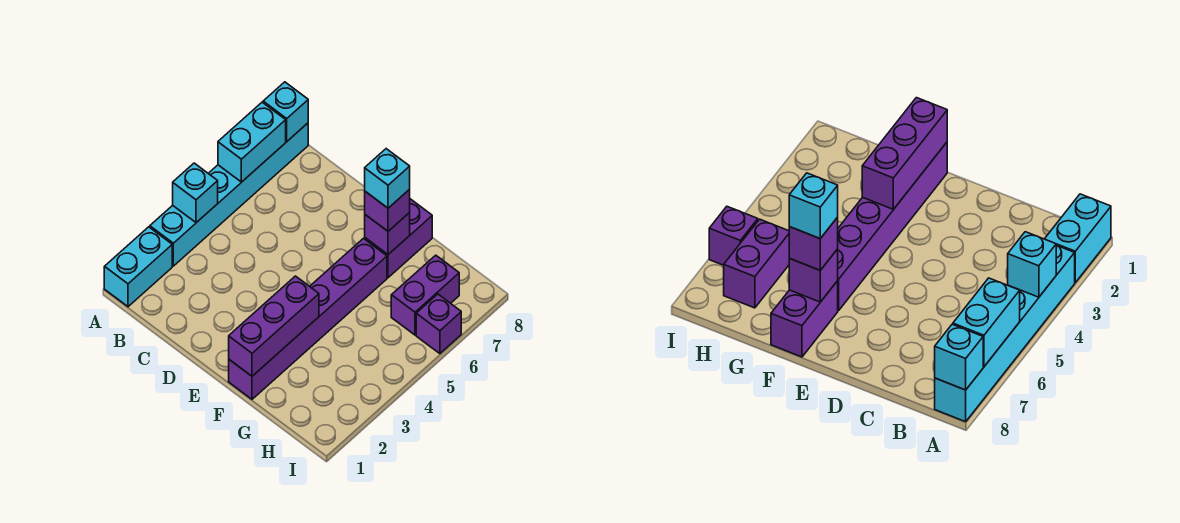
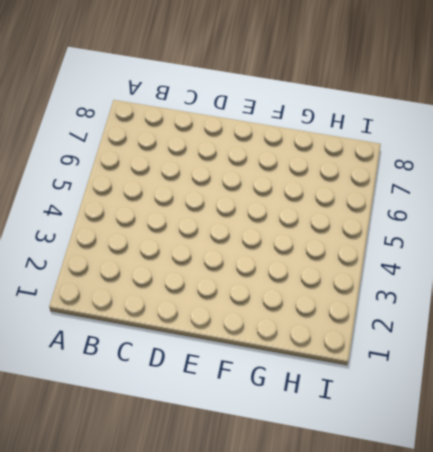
none -> cyan 1x2 brick [104,227,172,307]
none -> cyan 1x6 brick [150,123,308,266]
none -> purple 1x6 brick [229,239,387,399]

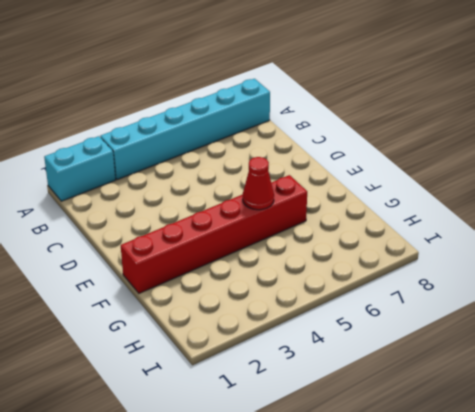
red 1x6 brick [121,175,307,293] -> purple 1x6 brick [229,239,387,399]
red 1x1 cone [243,157,274,210] -> none
none -> purple 1x2 brick [365,199,432,278]
none -> purple 1x2 brick [391,255,459,335]
none -> purple 1x1 brick [416,294,461,354]

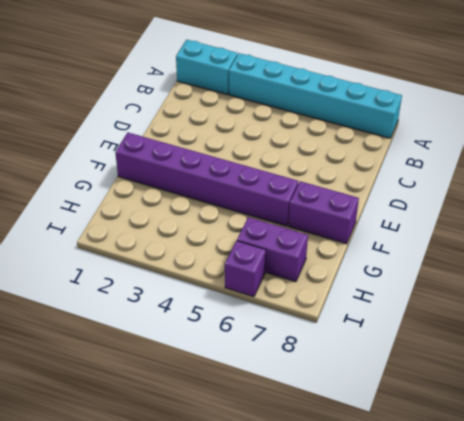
none -> cyan 1x1 brick [173,163,218,223]
none -> cyan 1x2 brick [218,102,286,182]
none -> cyan 1x1 brick [263,82,308,141]

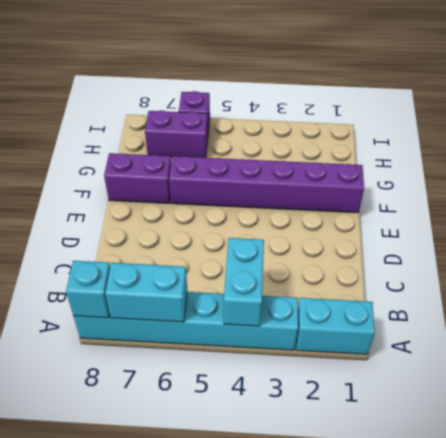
cyan 1x2 brick [224,238,264,326] -> cyan 1x1 brick [173,163,218,223]
none -> purple 1x3 brick [229,276,319,376]
none -> purple 1x1 brick [365,213,410,254]
none -> purple 1x1 brick [365,189,410,231]

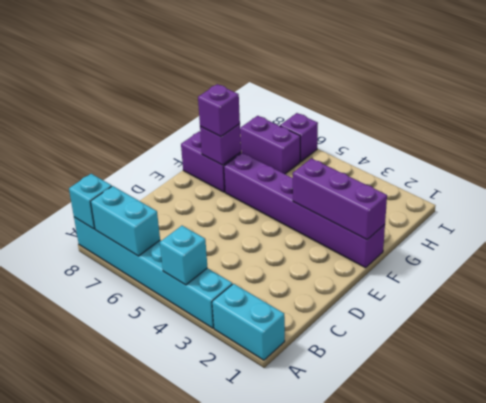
none -> cyan 1x1 brick [365,149,410,208]

